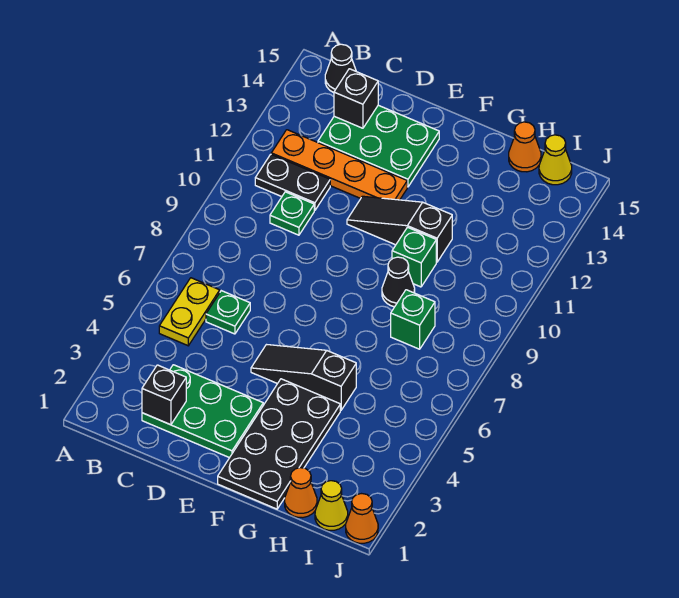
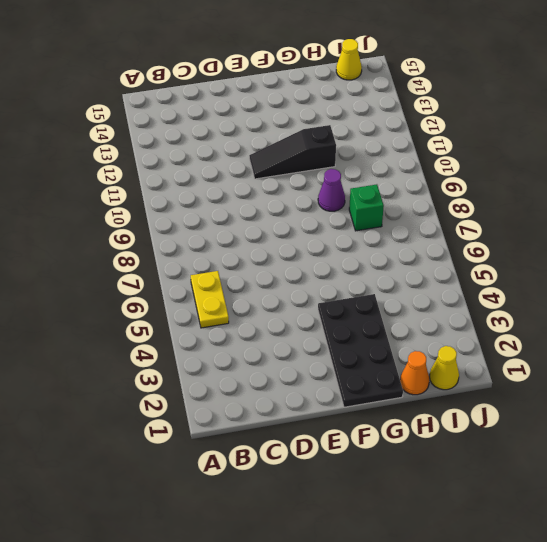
purple 1x1 cone [318,169,345,211] -> black 1x1 cone [382,257,415,307]
none -> black 1x2 plate [255,154,330,211]
none -> orange 1x4 plate [271,130,407,200]
none -> black 1x1 cone [325,44,356,93]

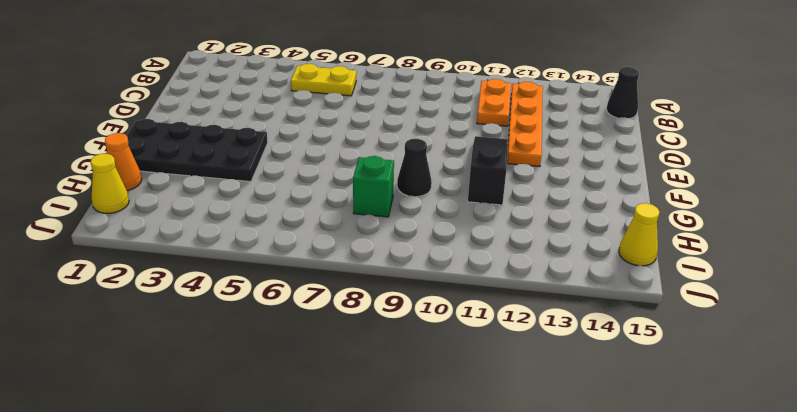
orange 1x2 plate [477,79,511,126] -> black 1x2 plate [255,154,330,211]
none -> green 2x3 plate [142,365,263,458]
none -> green 1x1 plate [206,291,250,334]
none -> green 1x1 plate [270,192,314,235]

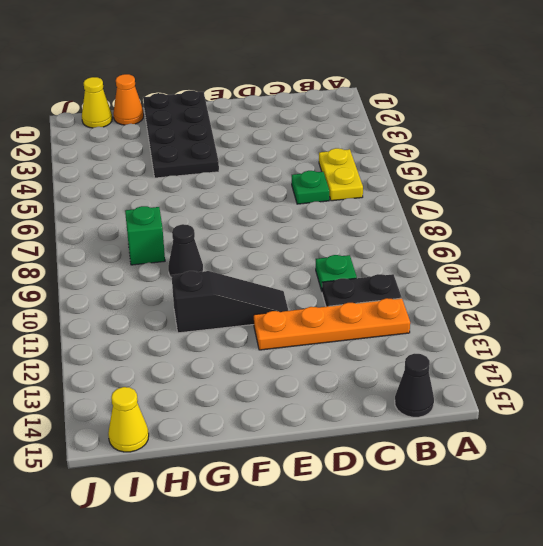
none -> green 2x3 plate [142,365,263,458]
none -> green 2x3 plate [318,105,439,187]
none -> black 1x3 slope [251,345,356,410]

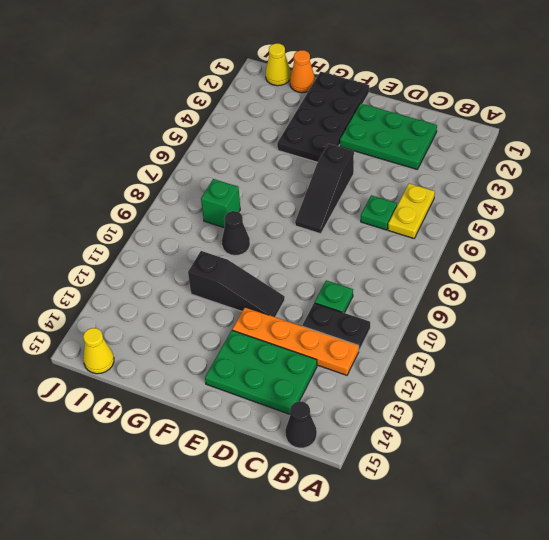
black 1x3 slope [295,144,354,234] -> black 1x3 slope turned to [251,345,356,410]
none -> green 1x1 brick [392,227,436,287]
none -> orange 1x1 cone [509,122,541,172]
none -> orange 1x1 cone [346,494,378,543]

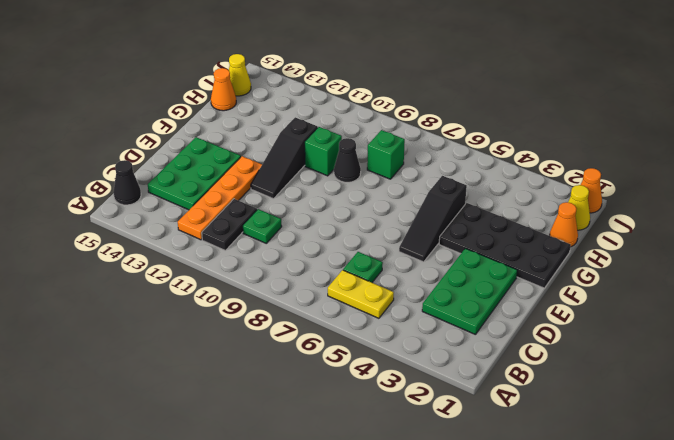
none -> black 1x1 brick [142,365,186,425]
none -> black 1x1 brick [334,69,378,128]

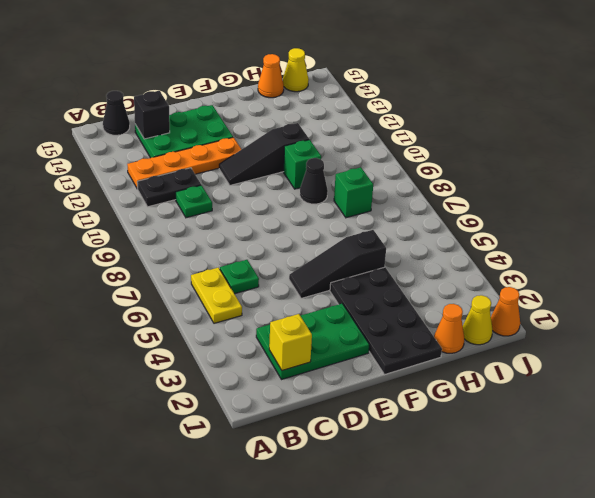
yellow 1x1 brick [269,314,312,371] -> black 1x1 brick [142,365,186,425]

